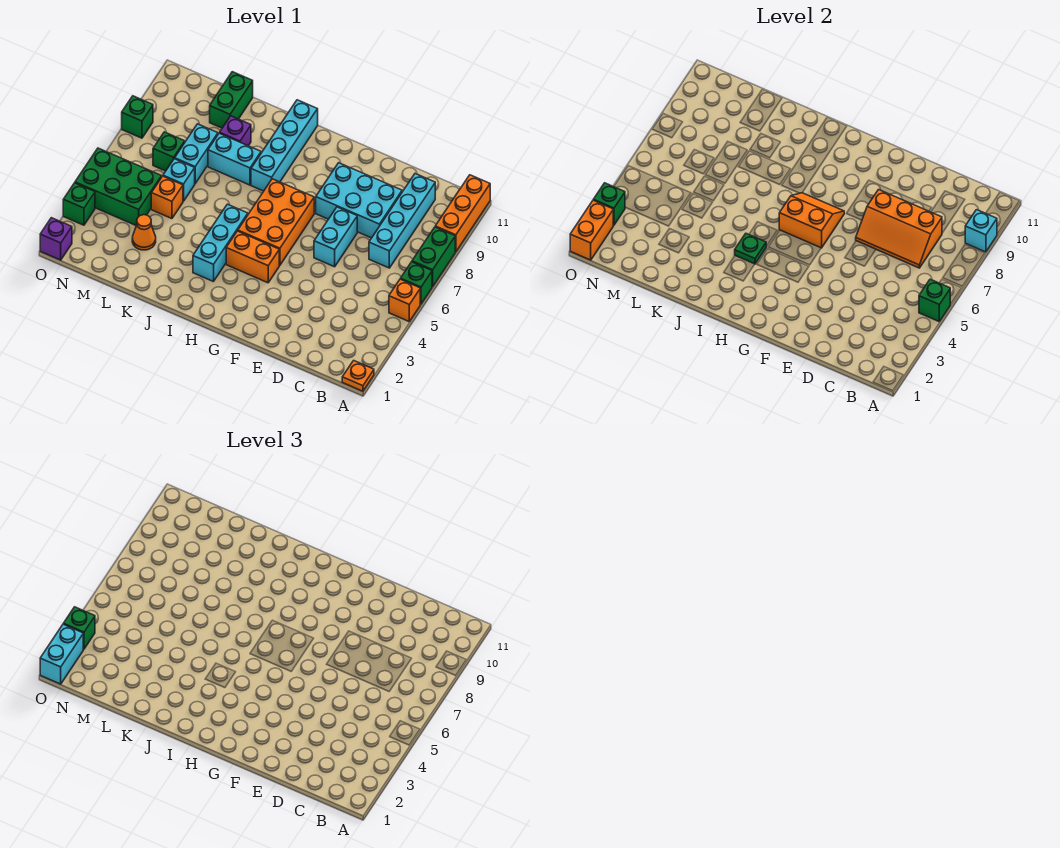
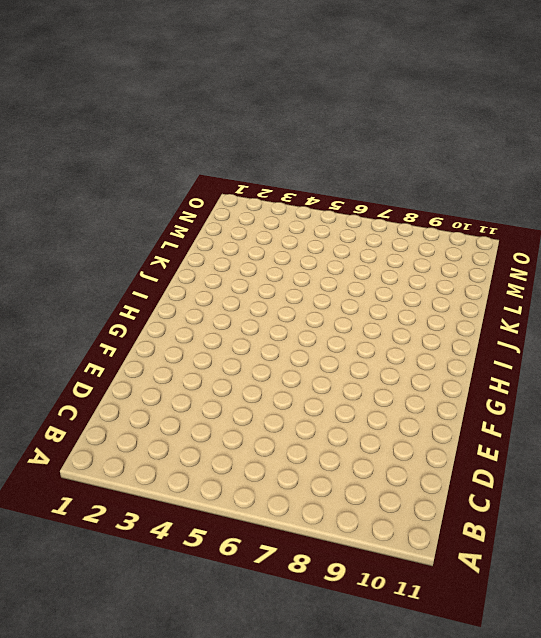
none -> orange 1x1 plate [342,361,374,391]
none -> orange 1x1 brick [389,279,420,321]
none -> green 1x1 brick [400,262,432,304]
none -> green 1x2 brick [412,227,455,287]

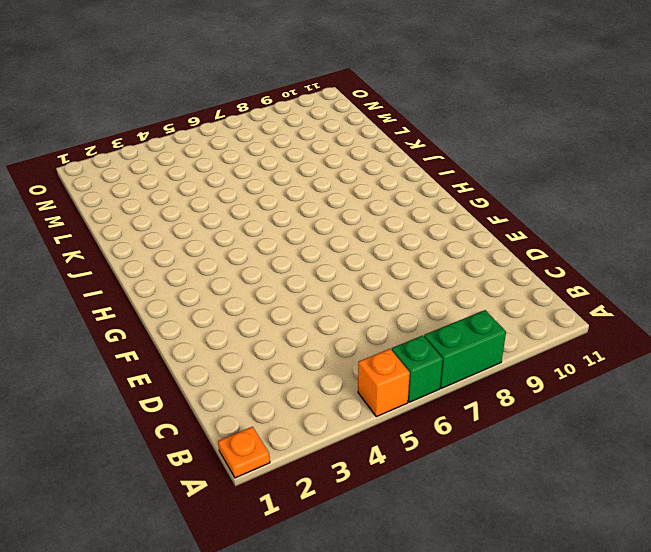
none -> orange 1x3 brick [435,175,490,252]
none -> cyan 1x4 brick [369,174,435,268]
none -> cyan 2x3 brick [316,163,402,238]
none -> cyan 1x2 brick [314,207,357,267]

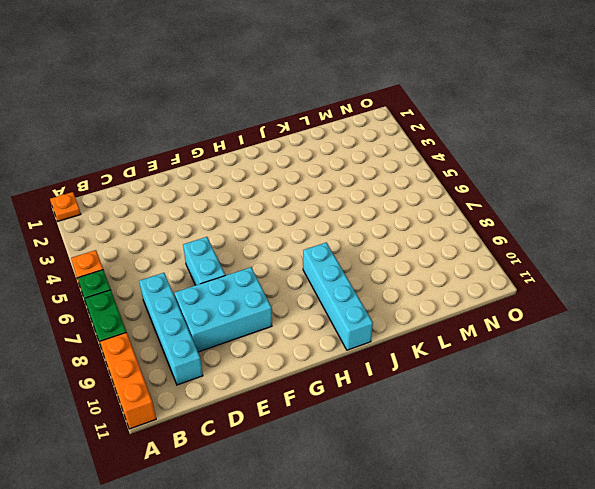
none -> orange 1x2 brick [226,231,279,283]
none -> orange 2x3 brick [238,179,314,265]
none -> cyan 1x3 brick [193,204,248,282]
none -> cyan 1x2 brick [208,133,261,185]

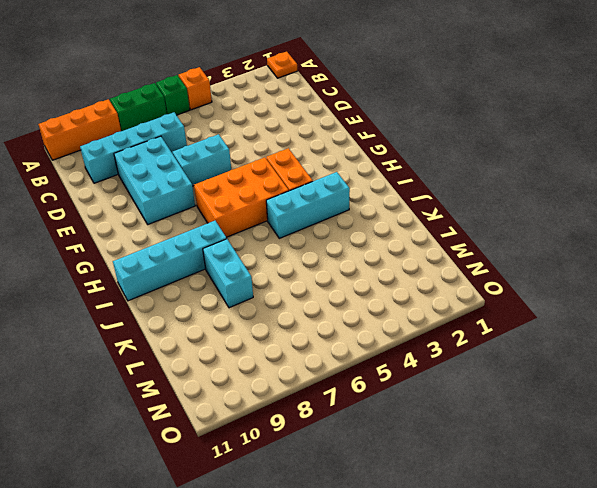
none -> purple 1x1 brick [220,116,251,146]
none -> orange 1x1 cone [132,215,156,250]
none -> orange 1x1 brick [151,176,183,219]
none -> cyan 1x1 brick [163,159,195,201]

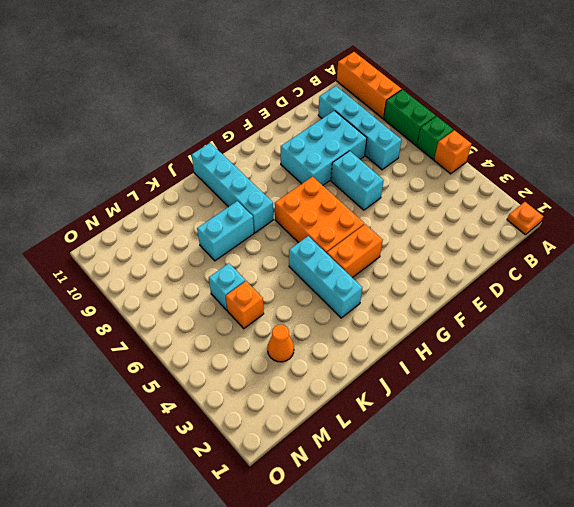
none -> purple 1x1 brick [220,116,251,146]
none -> cyan 1x2 brick [175,124,218,183]
none -> green 1x2 brick [210,72,253,128]
none -> green 2x3 brick [75,148,161,225]

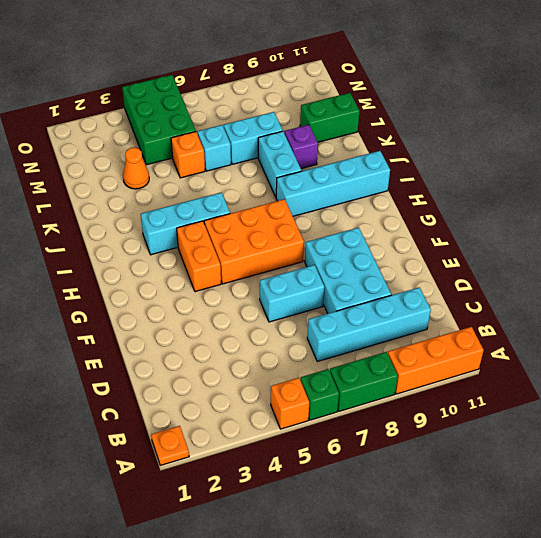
none -> green 1x1 brick [153,132,185,171]
none -> purple 1x1 brick [40,218,72,260]
none -> green 1x1 brick [63,183,95,225]
none -> green 1x1 brick [122,96,153,138]

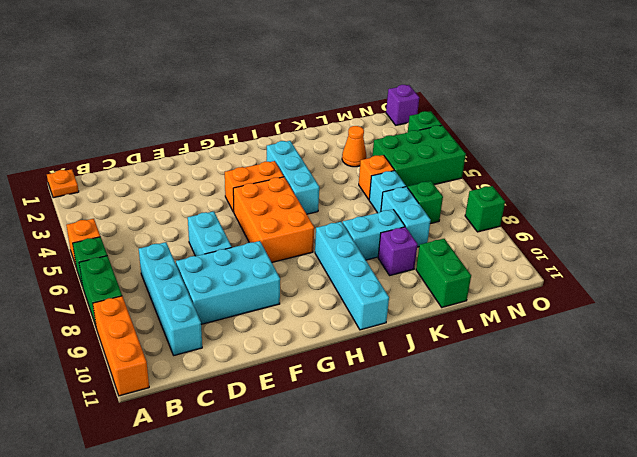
none -> green 1x1 brick [919,279,950,321]
none -> cyan 1x1 brick [965,210,997,252]
none -> orange 2x3 slope [856,190,942,268]
none -> orange 2x2 slope [779,193,844,248]

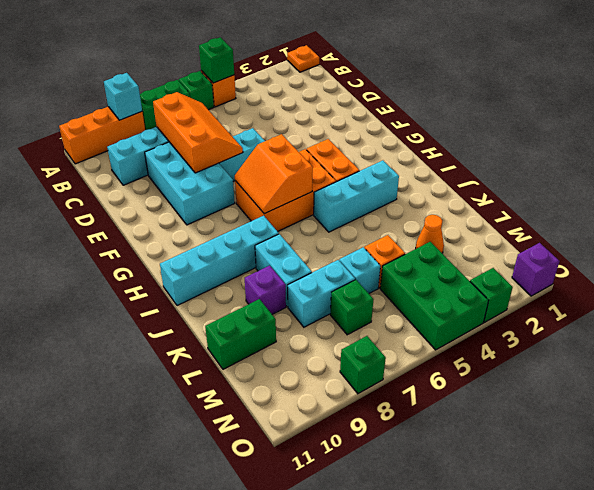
none -> green 1x1 plate [735,234,766,264]
none -> orange 1x2 brick [570,200,613,260]
none -> green 1x1 brick [594,183,625,225]
none -> cyan 1x2 brick [40,624,83,684]

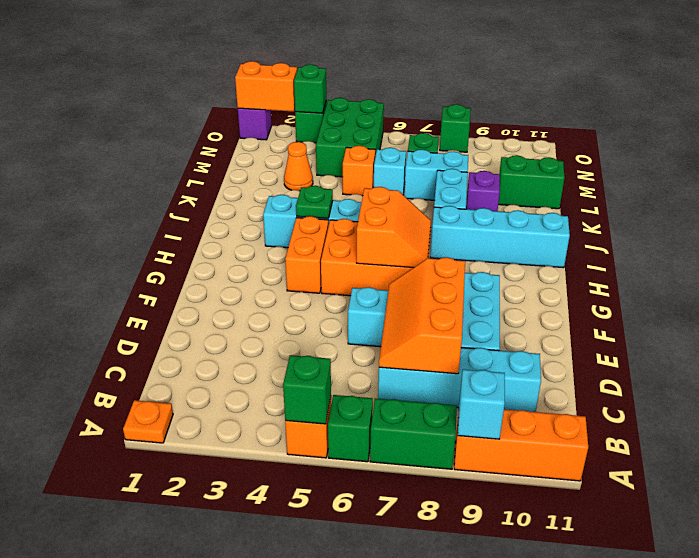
none -> cyan 1x2 brick [40,624,83,684]
none -> green 1x1 brick [64,607,95,649]

